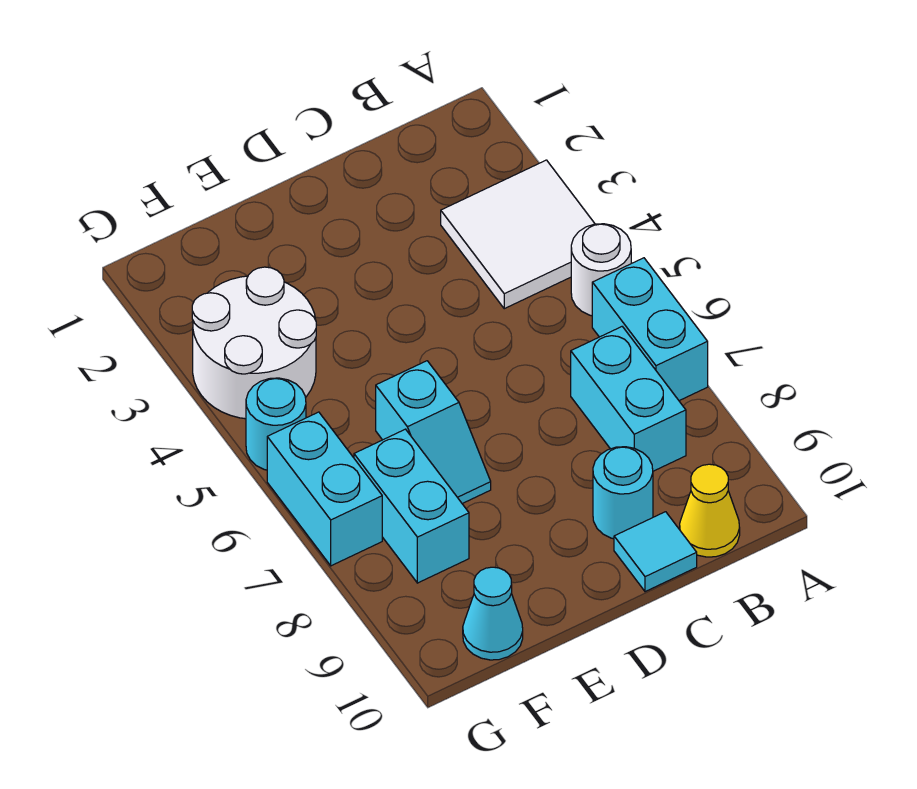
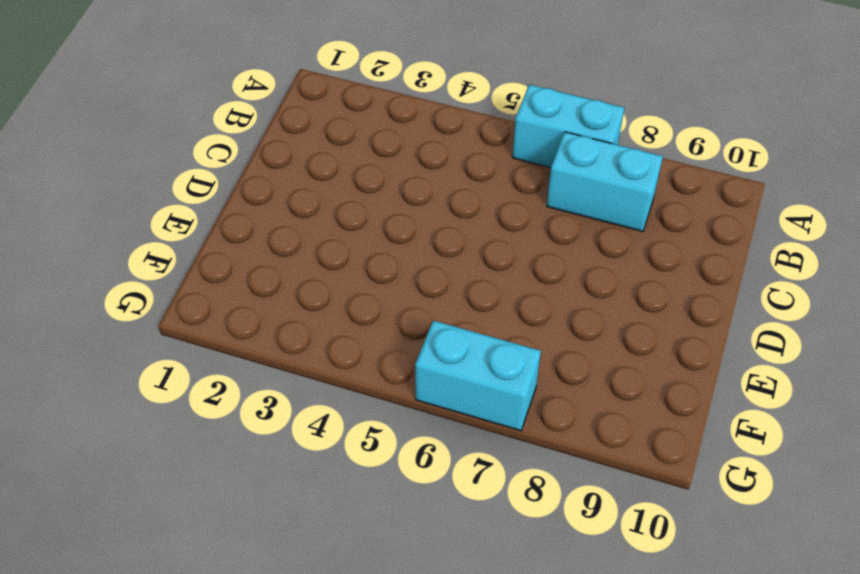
none -> white 2x2 tile [441,160,595,309]
none -> white 1x1 round brick [571,224,631,316]
none -> yellow 1x1 cone [680,464,740,557]

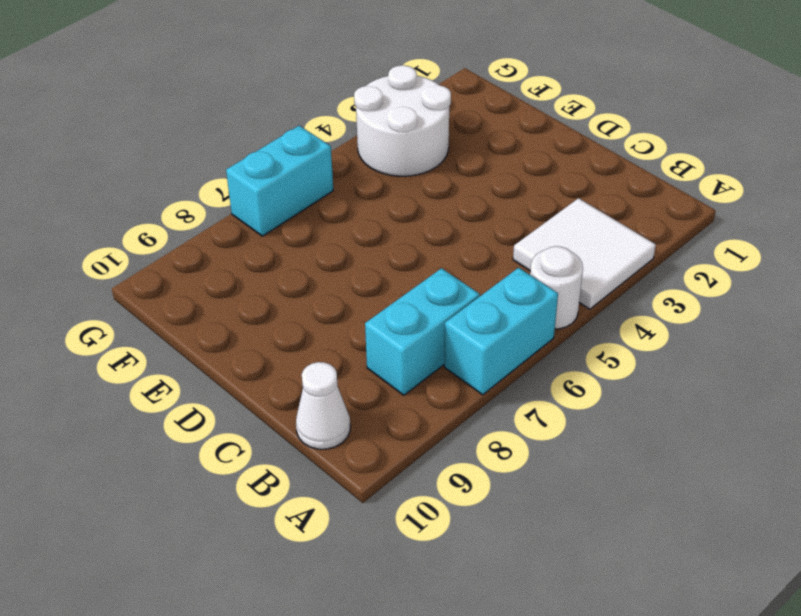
white 1x1 cone [296,362,350,449] -> yellow 1x1 cone [680,464,740,557]
none -> cyan 1x1 round brick [593,447,653,539]
none -> cyan 1x1 tile [614,512,697,592]
none -> cyan 1x2 slope [376,361,491,504]

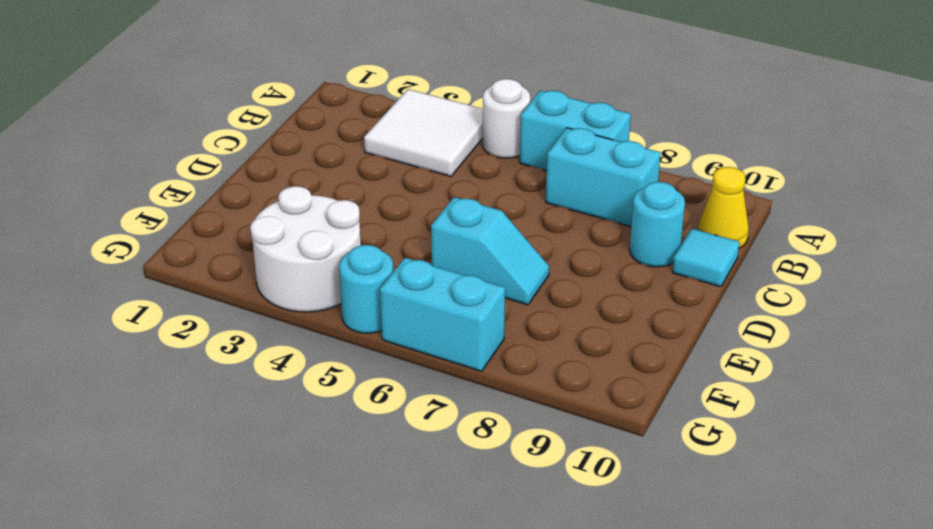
none -> cyan 1x2 brick [354,429,469,583]
none -> cyan 1x1 cone [463,567,523,660]

